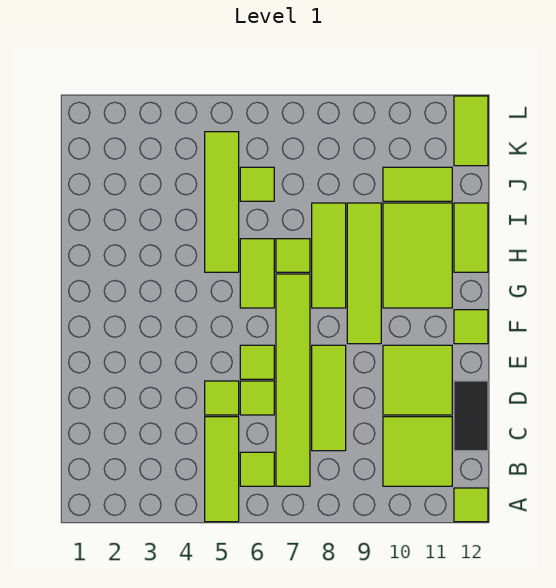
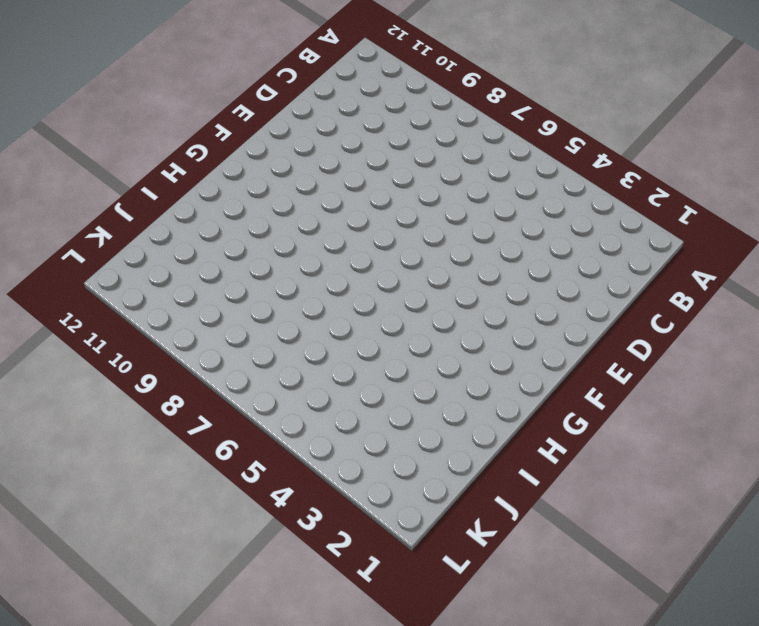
none -> lime 1x3 tile [205,417,239,522]
none -> lime 1x1 tile [454,488,488,522]
none -> lime 1x1 tile [240,452,274,486]

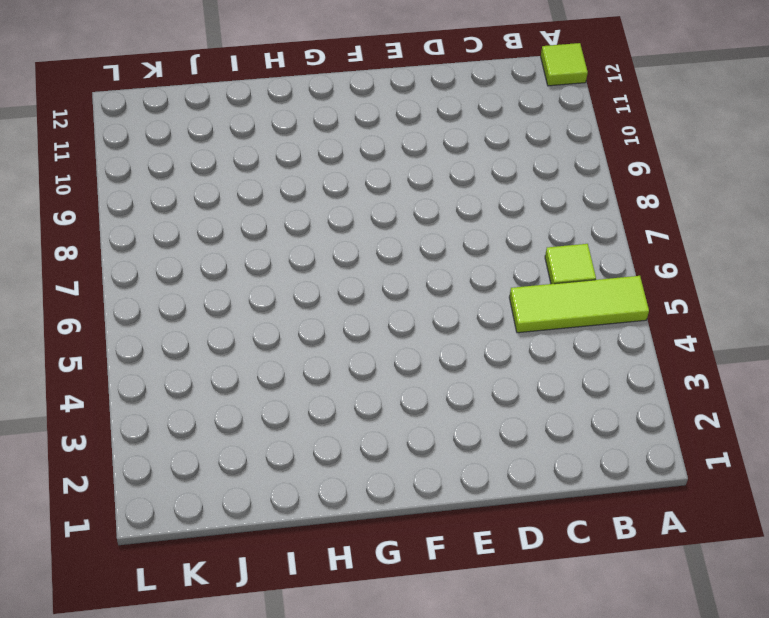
none -> lime 1x6 tile [276,274,310,486]
none -> lime 2x2 tile [383,417,452,486]
none -> lime 1x3 tile [312,345,346,451]

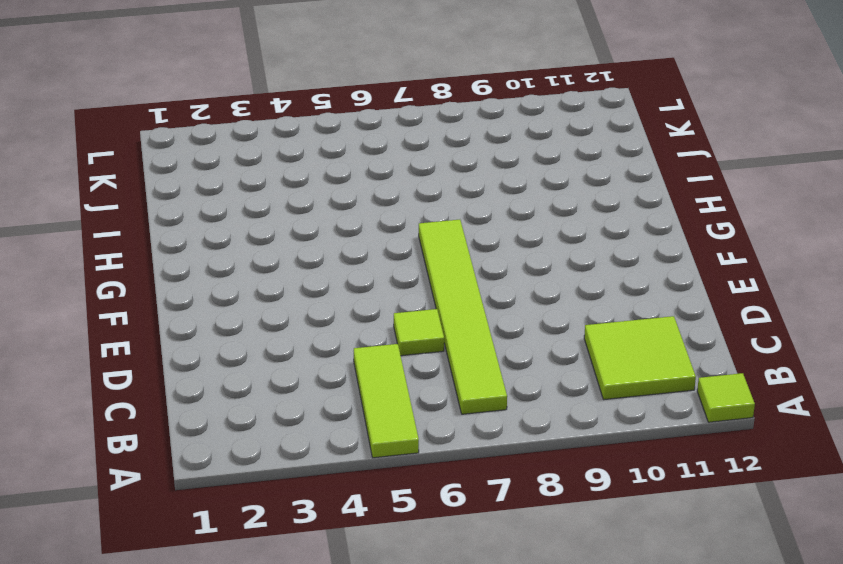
none -> lime 1x1 tile [240,452,274,486]
none -> lime 1x3 tile [312,345,346,451]
none -> black 1x2 tile [454,381,488,451]

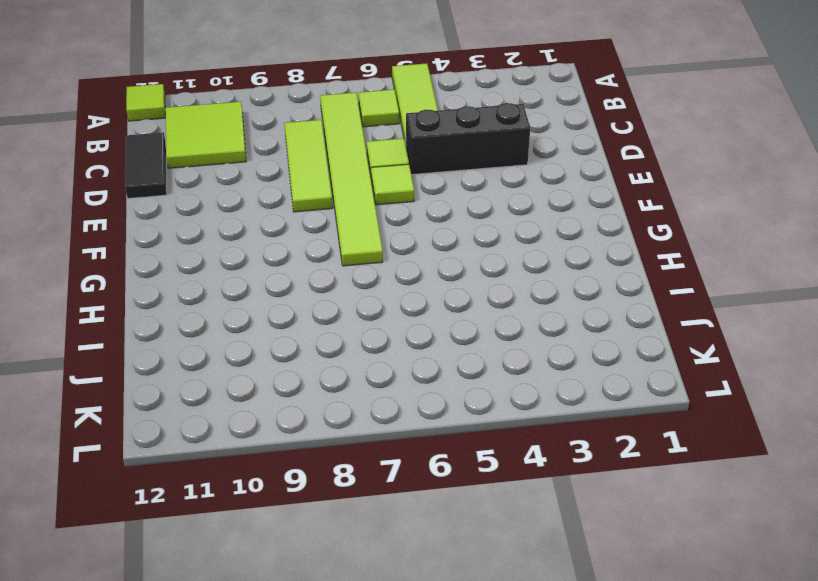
black 1x3 brick [406,103,530,175] -> lime 1x1 tile [205,381,239,415]
none -> lime 2x2 tile [383,345,452,415]
none -> lime 1x4 tile [347,203,381,344]
none -> lime 1x1 tile [454,310,488,344]

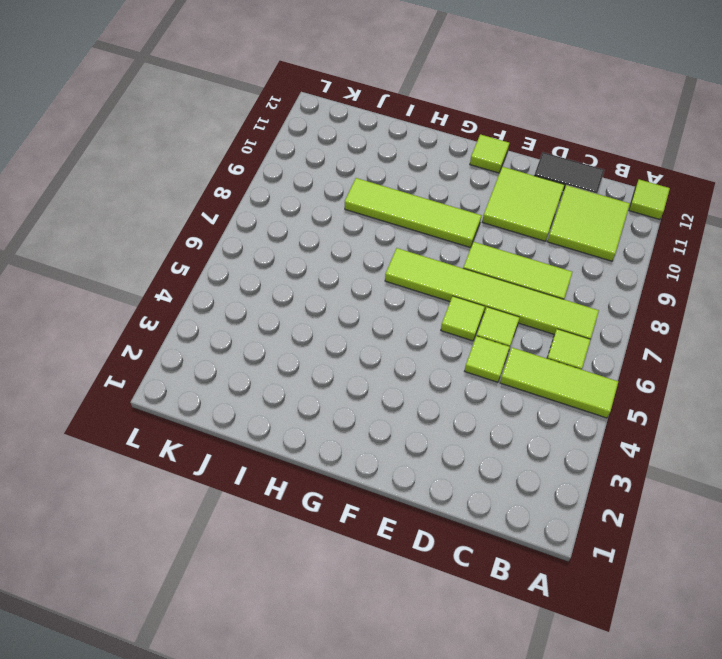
none -> lime 1x2 tile [240,239,274,308]
none -> lime 1x3 tile [312,203,346,308]
none -> lime 2x3 tile [383,203,452,308]

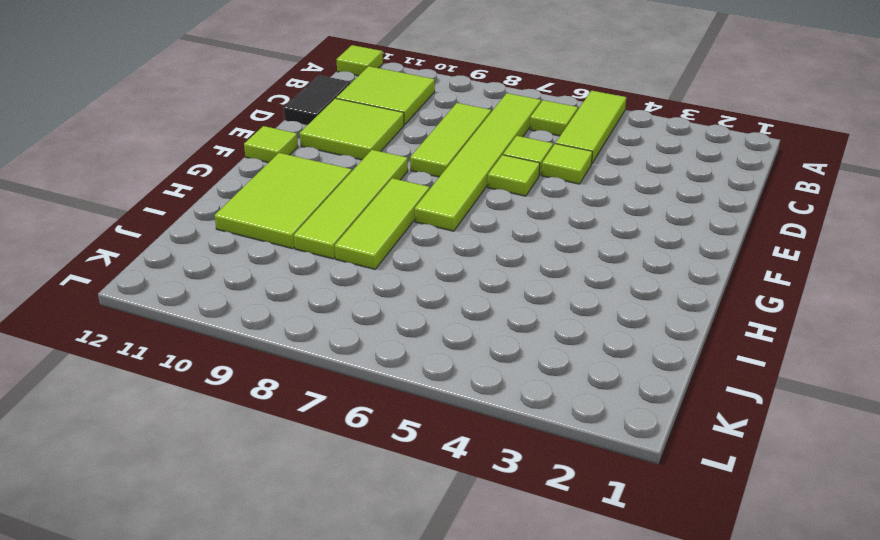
none -> lime 1x2 tile [240,239,274,308]
none -> lime 1x4 tile [205,132,239,272]
none -> lime 1x1 tile [276,239,310,272]

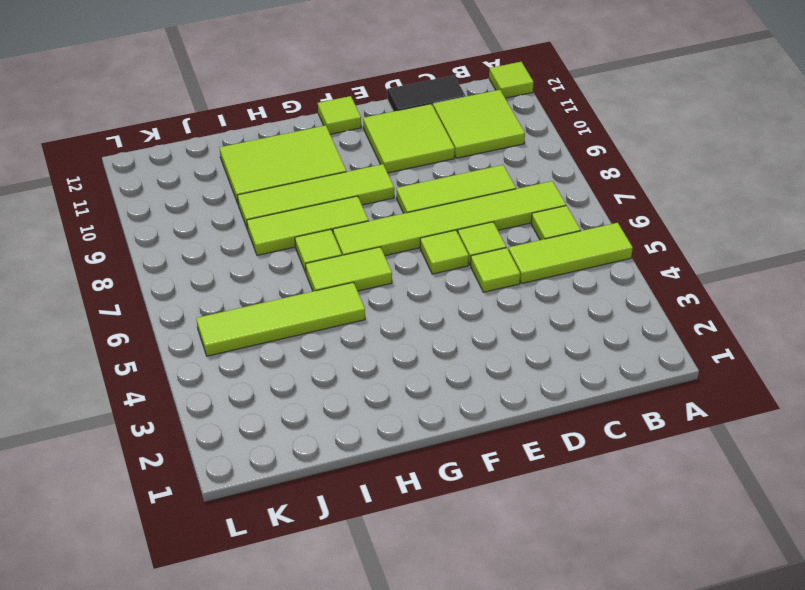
none -> lime 1x2 tile [454,203,488,272]
none -> lime 1x1 tile [240,167,274,201]
none -> lime 1x2 tile [383,167,452,201]

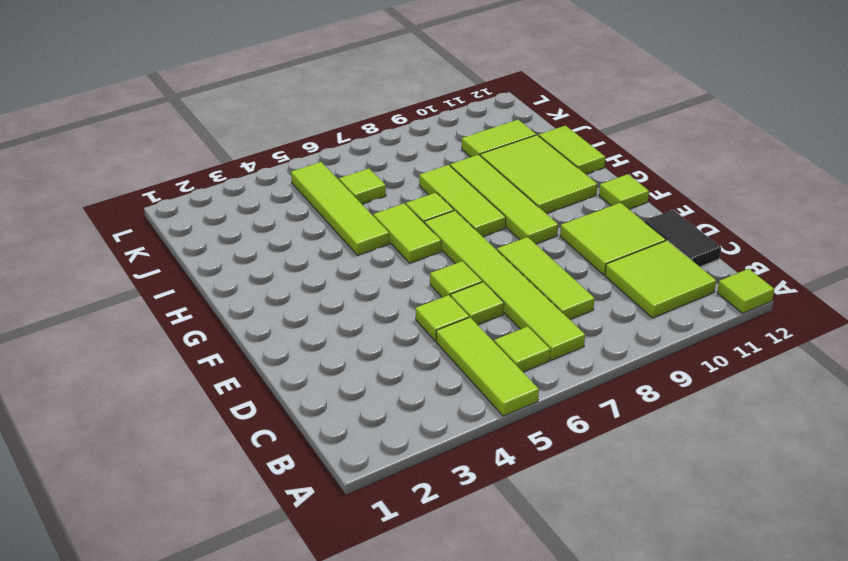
none -> lime 1x2 tile [454,96,488,166]

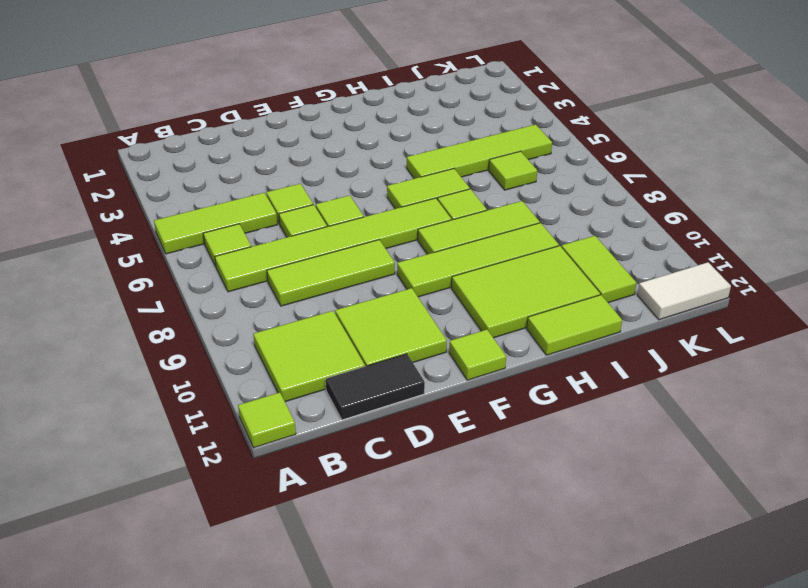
white 1x2 tile [637,262,731,320] -> lime 1x2 tile [454,96,488,166]

